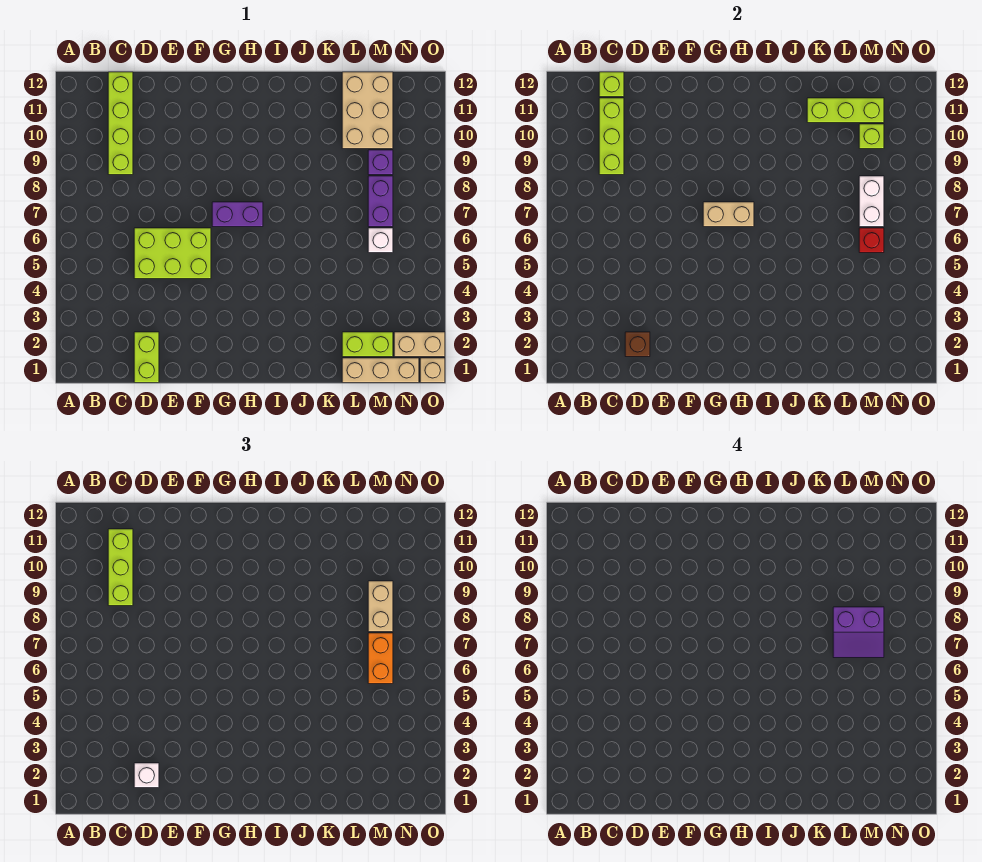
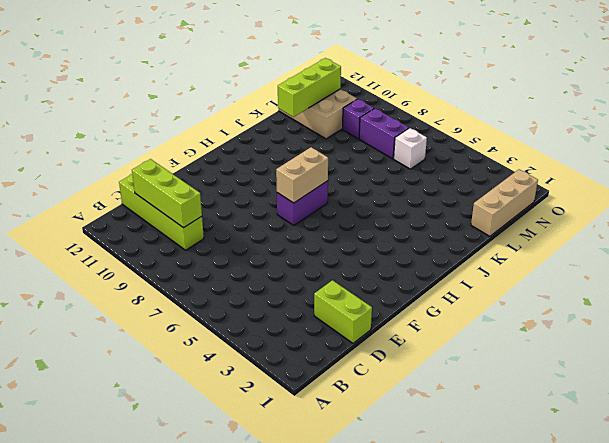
none -> lime 2x3 brick [134,228,211,279]
none -> lime 1x2 brick [342,332,393,357]
none -> tan 1x2 brick [394,332,445,357]

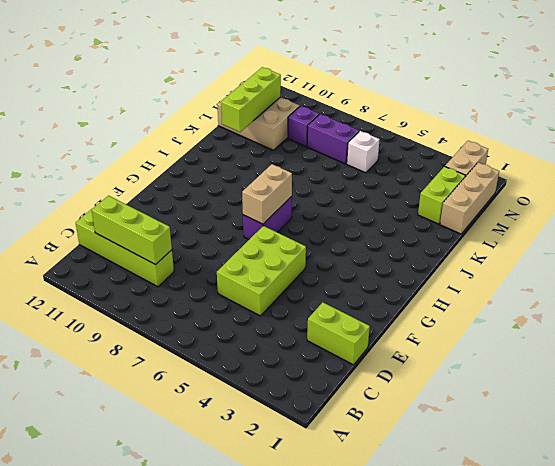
none -> tan 1x1 brick [420,358,445,383]
none -> lime 1x1 brick [599,72,624,97]
none -> brown 1x1 brick [625,332,650,357]

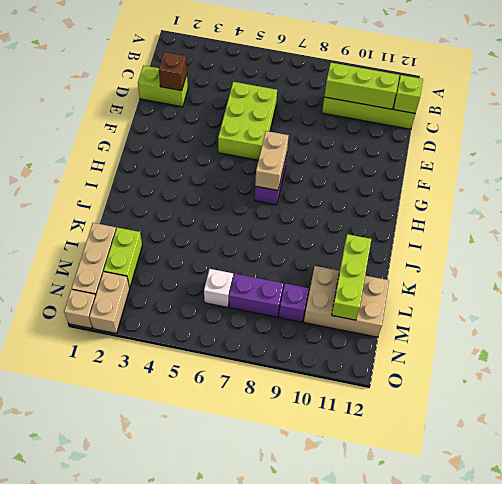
none -> red 1x1 brick [859,228,884,253]
none -> white 1x2 brick [859,176,884,227]
none -> lime 1x1 brick [859,124,884,149]

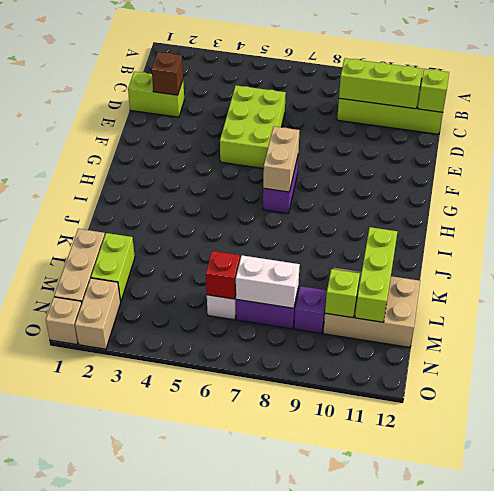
none -> lime 1x3 brick [108,529,133,606]
none -> white 1x1 brick [134,763,159,788]
none -> orange 1x2 brick [368,633,393,684]

